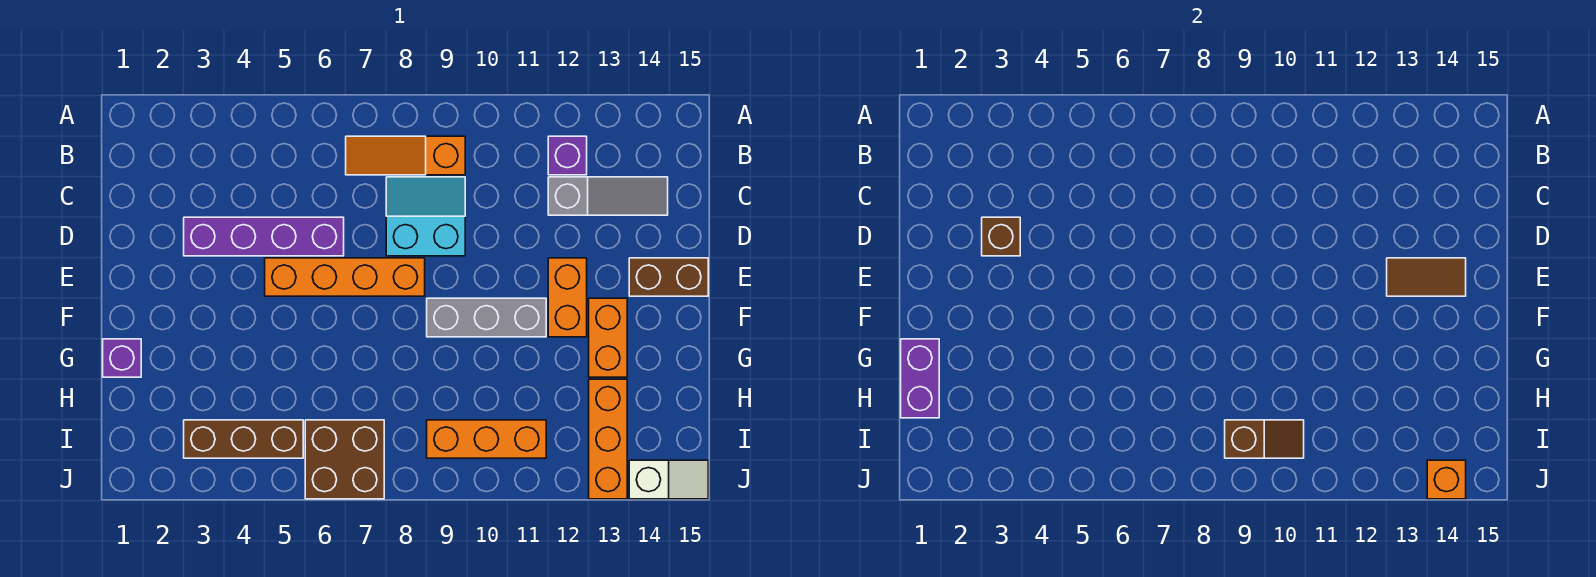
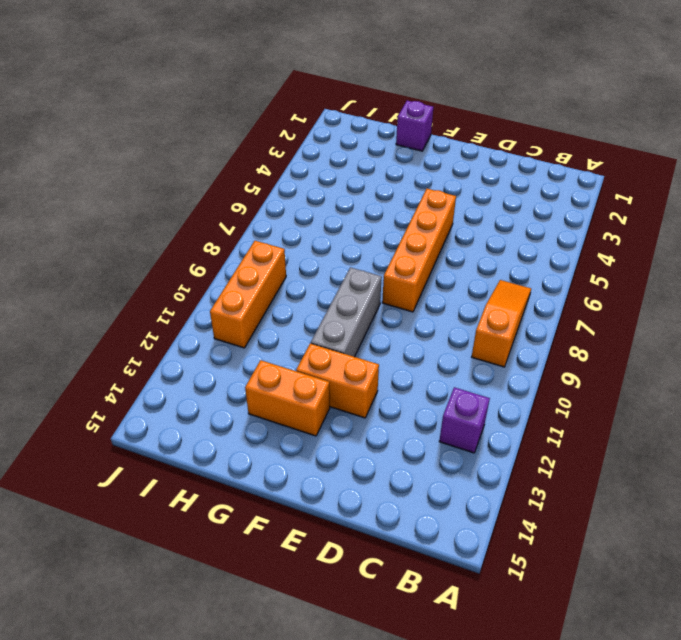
none -> cyan 2x2 slope [386,177,465,256]
none -> grey 1x3 slope [548,177,668,215]
none -> purple 1x4 brick [184,217,344,256]

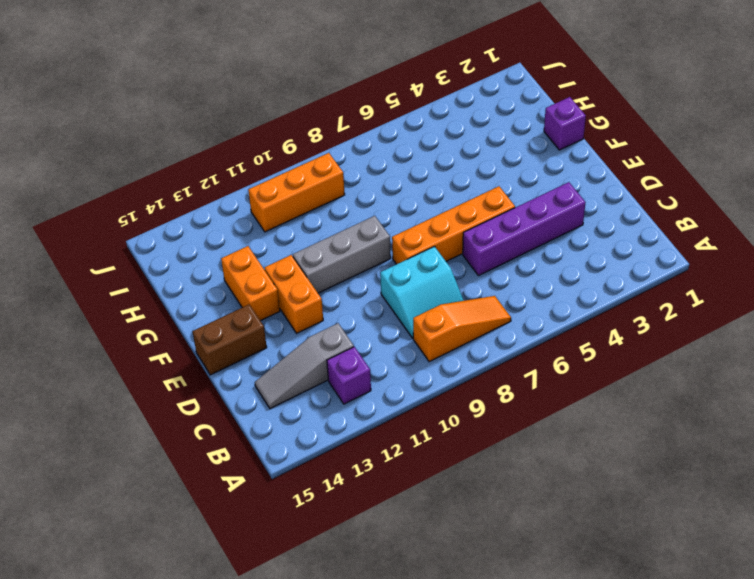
none -> orange 1x3 brick [589,379,627,499]
none -> brown 1x3 brick [184,420,303,458]
none -> brown 2x2 brick [305,420,384,499]

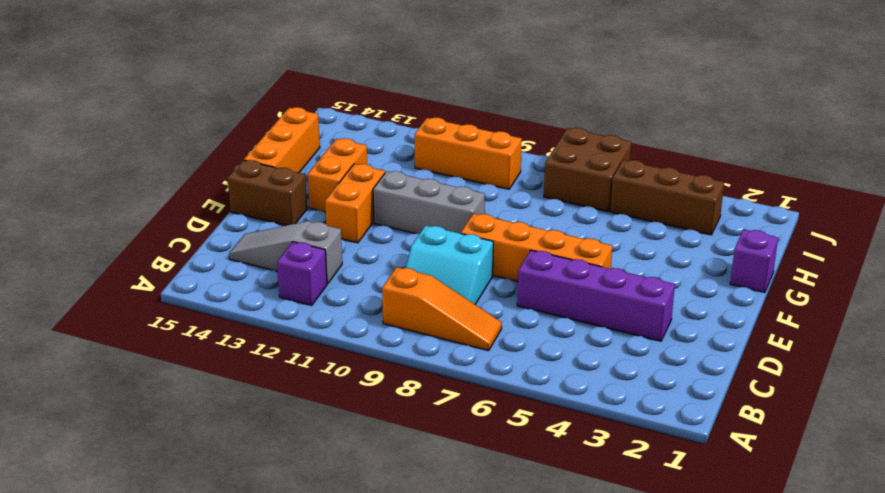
orange 1x3 brick [244,107,320,173] -> orange 1x3 brick moved to [589,379,627,499]
none -> white 1x2 slope [629,460,708,499]
none -> brown 1x1 brick [982,217,1020,256]
none -> brown 1x2 tile [1387,258,1466,296]

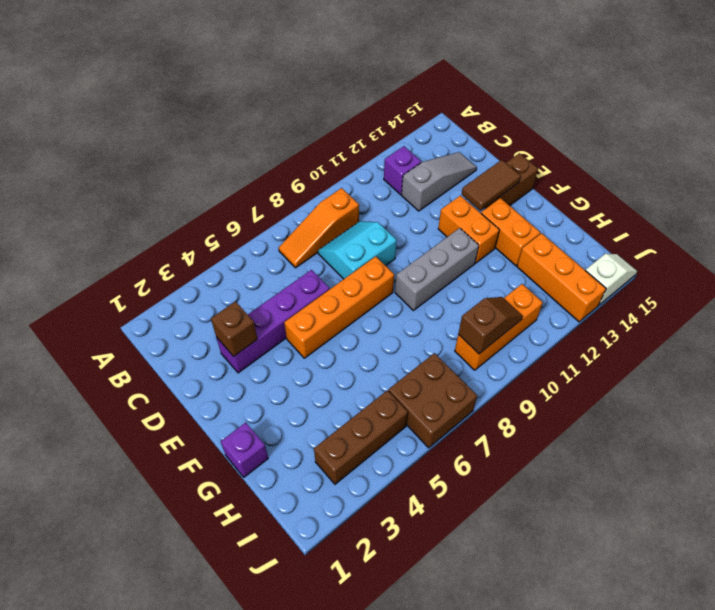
none -> purple 1x2 brick [901,339,939,418]
none -> orange 1x1 brick [1427,460,1466,499]

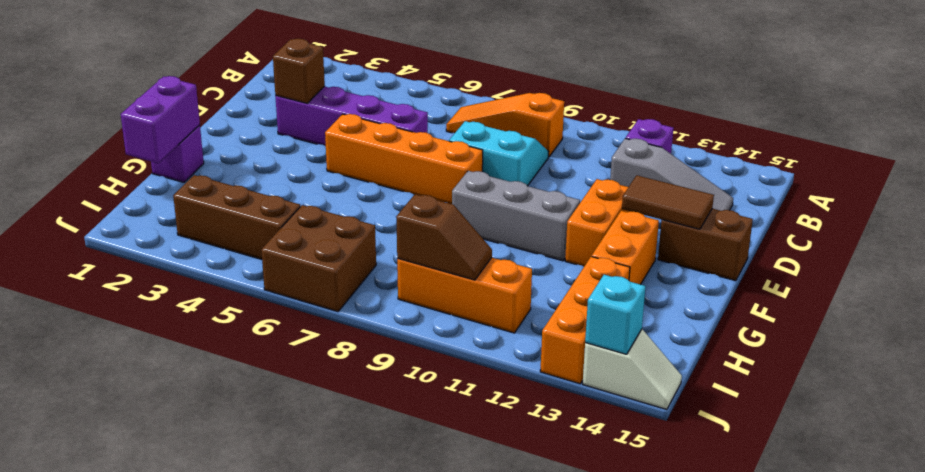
cyan 1x1 brick [585,275,645,354] -> orange 1x1 brick [1427,460,1466,499]

